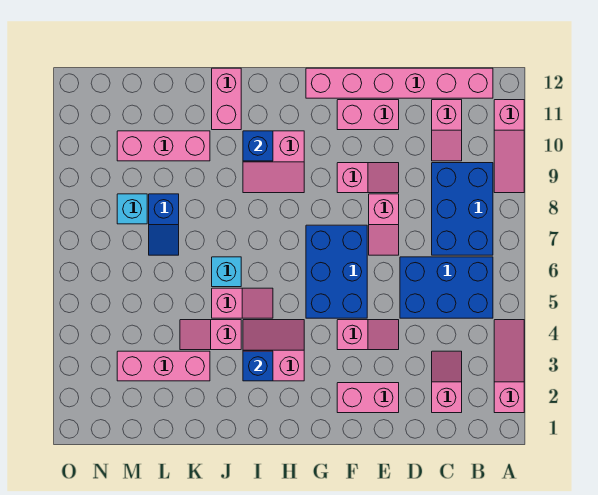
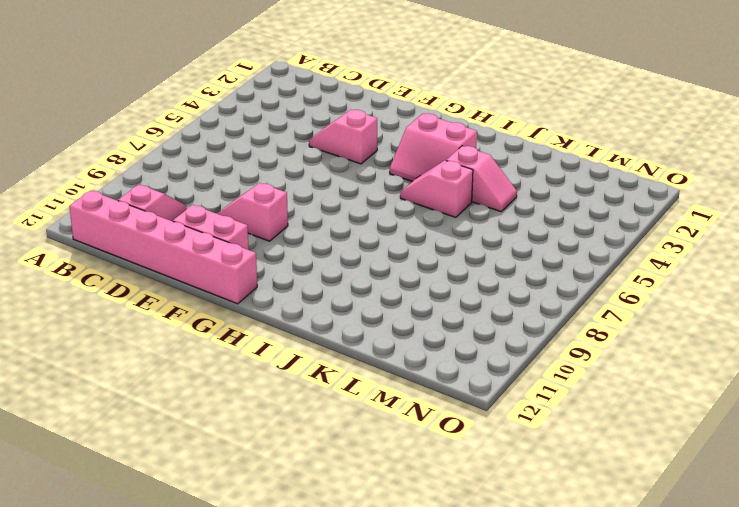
none -> pink 1x3 slope [494,320,524,413]
none -> pink 1x3 slope [494,100,524,193]
none -> blue 2x3 brick [400,257,493,318]

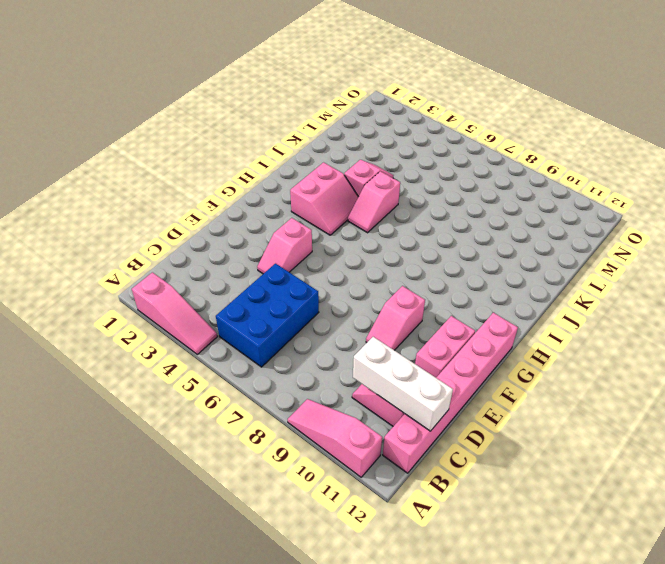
white 1x3 brick [353,337,453,431] -> none
none -> blue 2x3 brick [432,163,493,255]
none -> pink 1x2 slope [432,351,462,413]
none -> pink 1x2 brick [337,383,399,413]

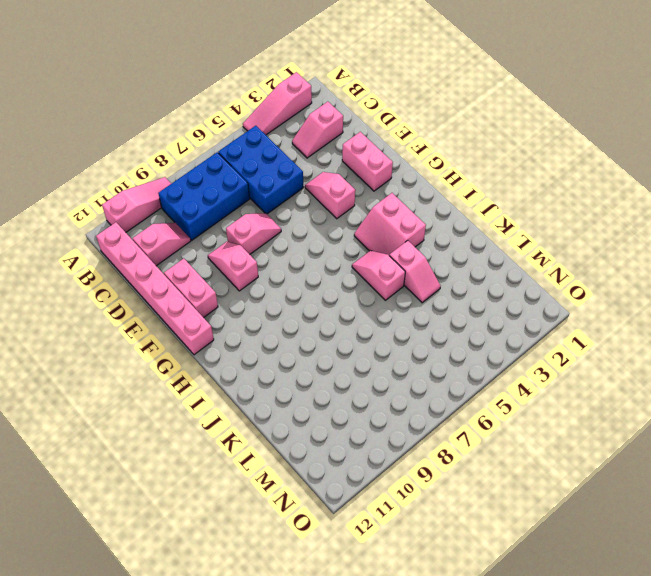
none -> blue 2x3 brick [306,225,367,318]
none -> pink 2x2 slope [243,131,304,193]
none -> cyan 1x1 brick [212,257,241,287]

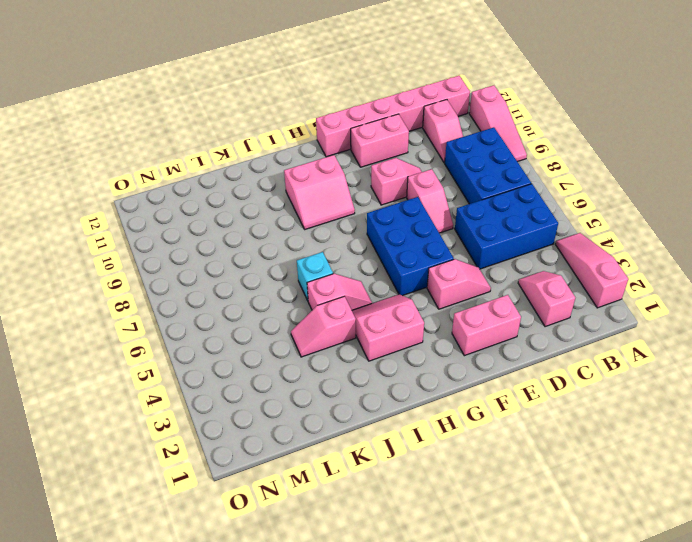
none -> pink 1x2 brick [212,68,241,130]
none -> pink 1x3 brick [117,351,210,381]
none -> pink 1x3 brick [117,131,210,161]

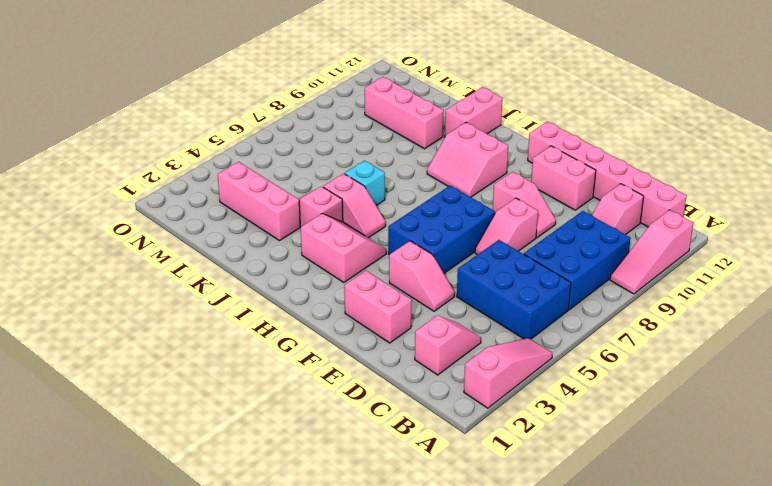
none -> blue 1x2 slope [149,194,179,255]
none -> cyan 1x1 brick [117,194,147,224]
none -> blue 1x1 brick [243,351,273,381]

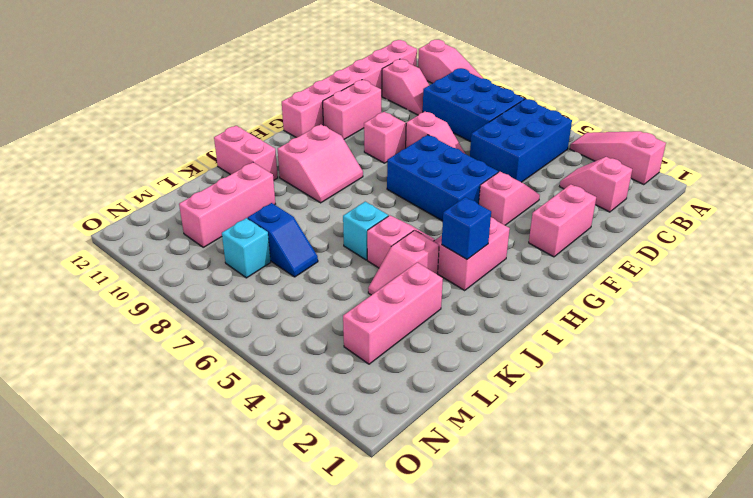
none -> blue 1x1 brick [243,131,273,161]

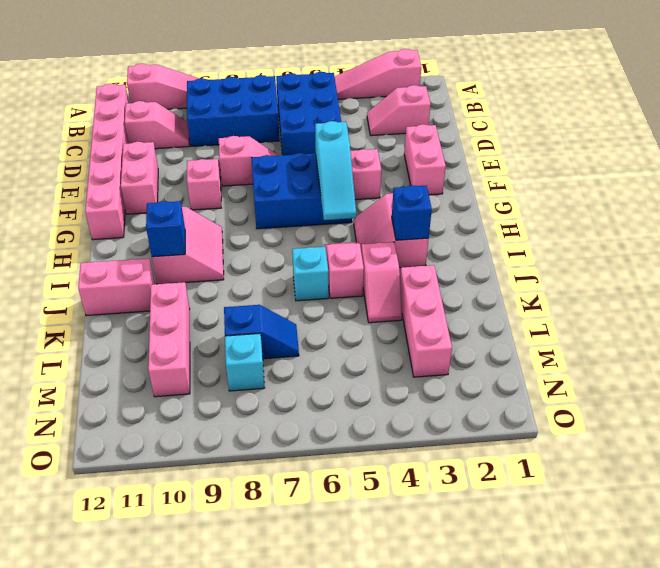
cyan 1x3 slope [315,121,356,220] -> none

